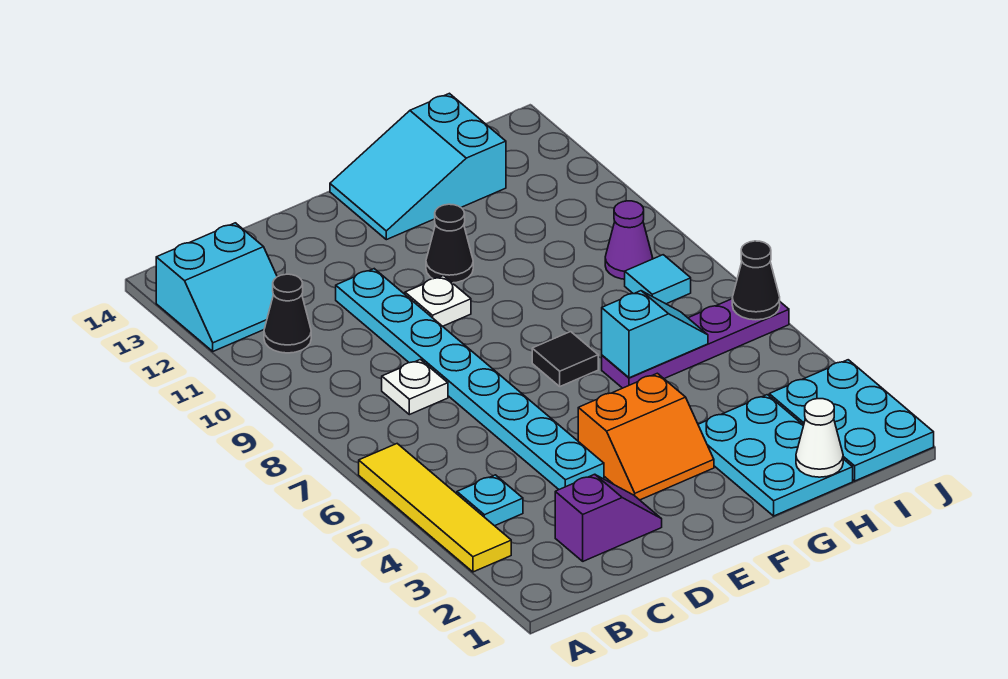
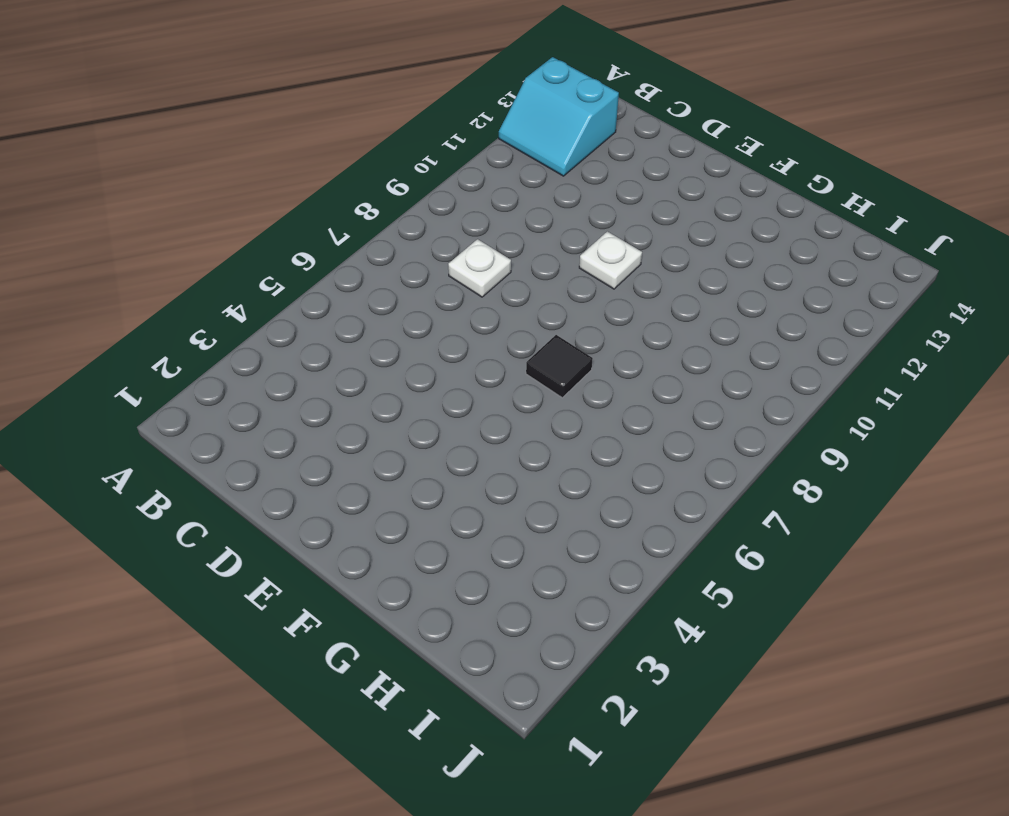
none -> yellow 1x4 tile [359,444,511,572]
none -> cyan 1x1 plate [457,475,523,526]
none -> black 1x1 cone [264,274,311,353]

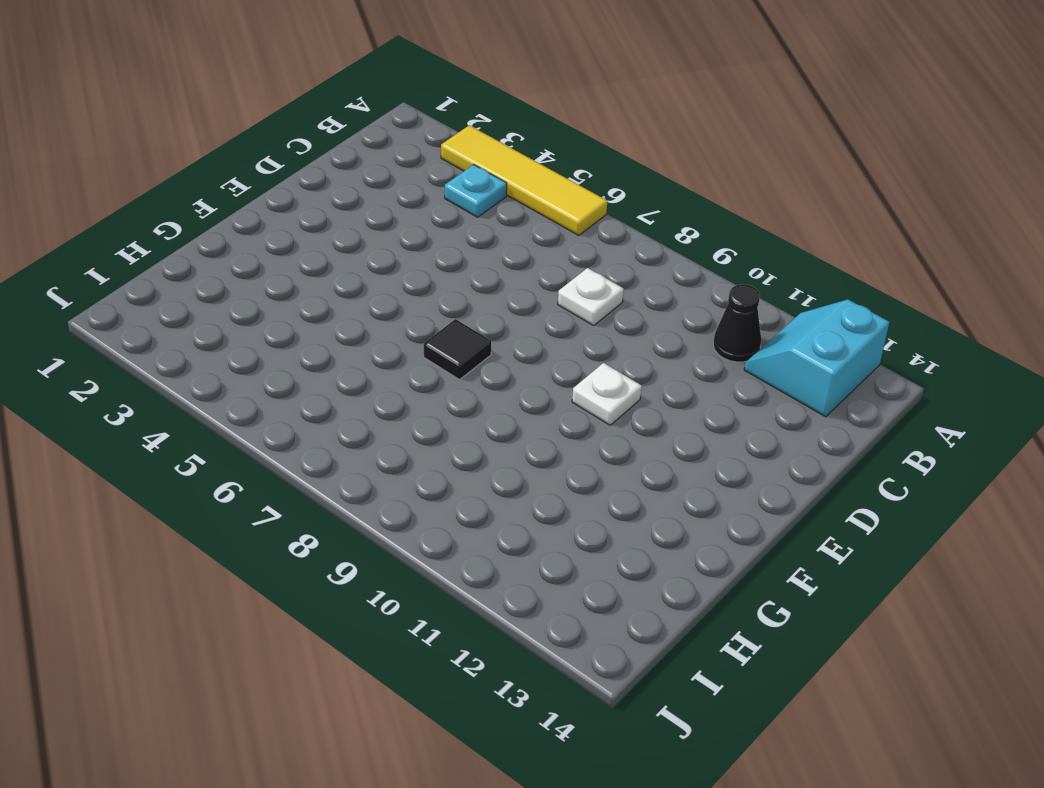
none -> purple 1x2 slope [555,474,662,561]
none -> cyan 1x8 plate [336,269,604,489]
none -> orange 2x2 slope [578,373,714,500]

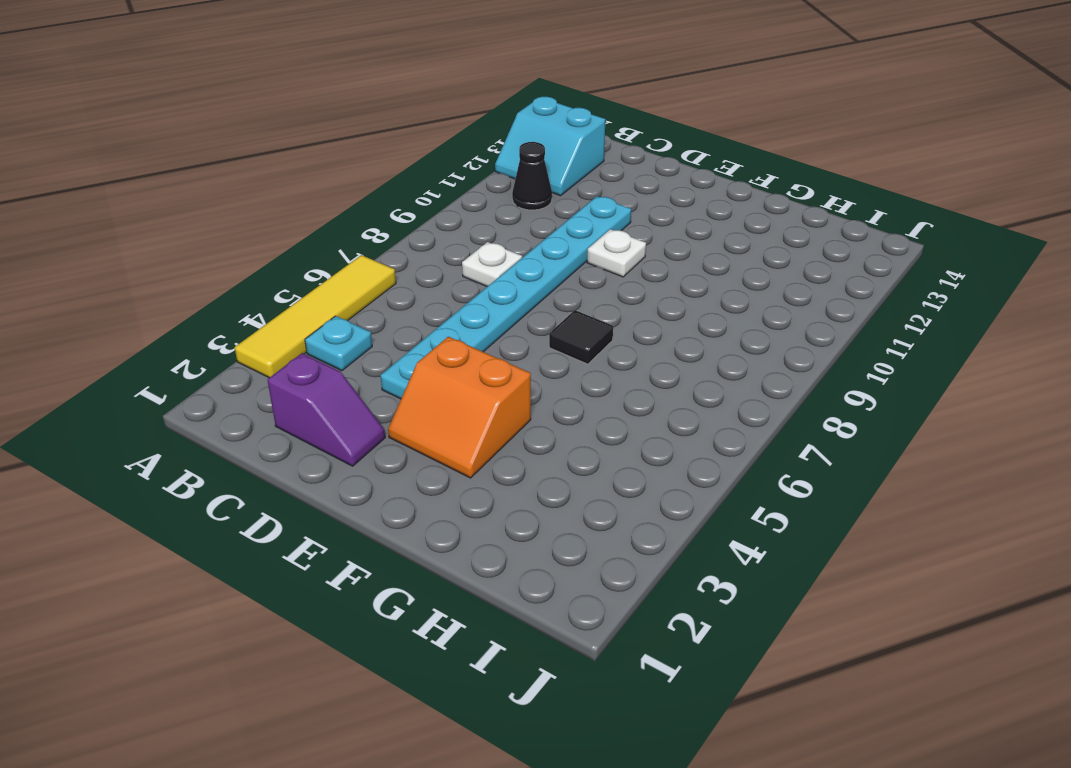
none -> black 1x1 cone [426,204,473,283]
none -> cyan 2x3 slope [330,93,506,240]
none -> cyan 2x3 plate [698,395,853,516]

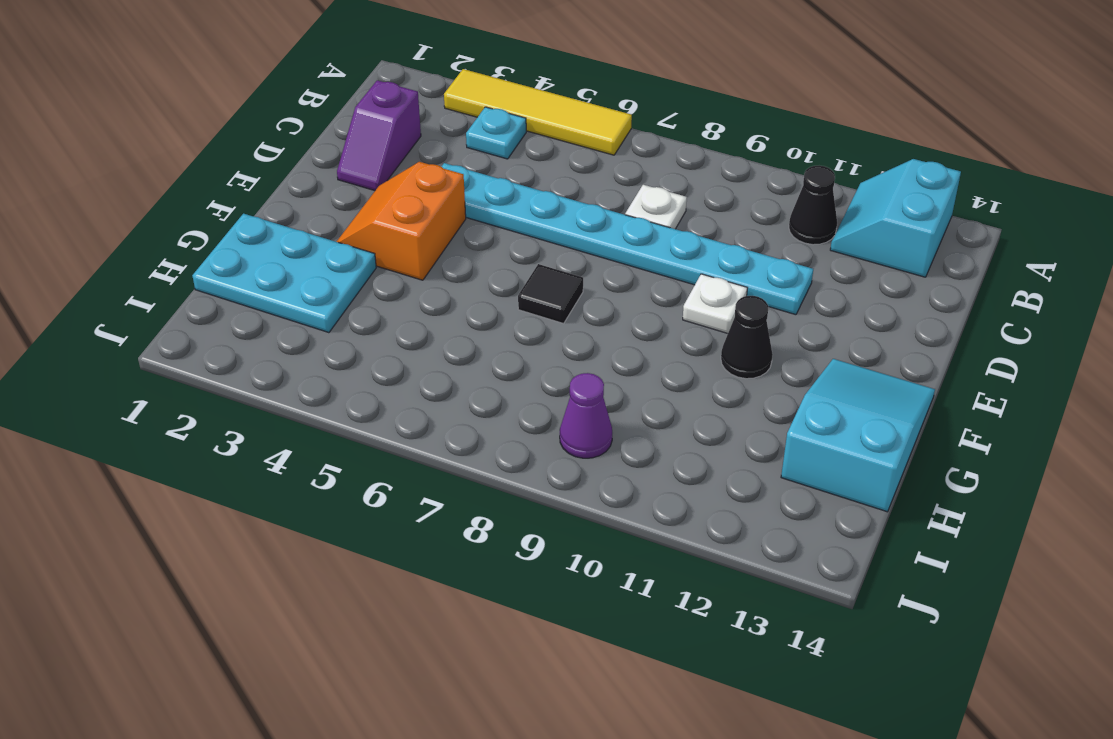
none -> purple 1x4 plate [602,299,789,388]
none -> cyan 2x3 plate [769,360,934,481]
none -> cyan 1x1 tile [625,255,691,304]

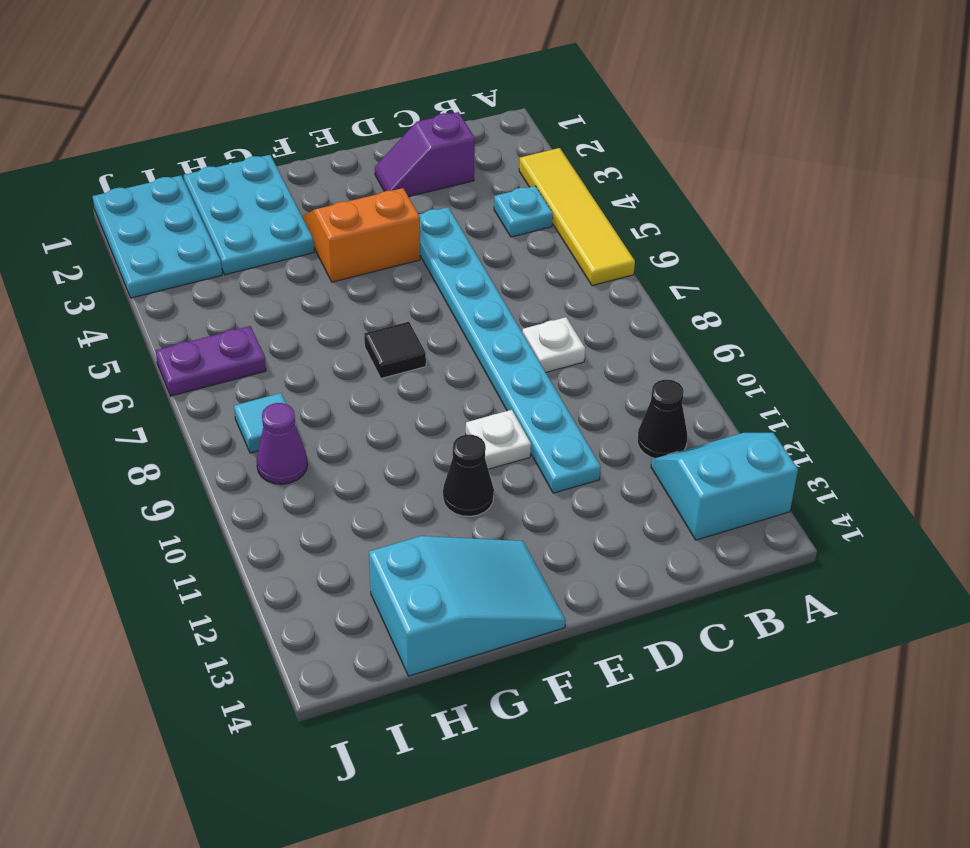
purple 1x2 plate [156,326,266,396] -> purple 1x4 plate [602,299,789,388]
none -> cyan 1x2 slope [602,291,708,378]
none -> white 1x1 cone [796,399,843,477]
none -> black 1x1 cone [732,241,780,320]

